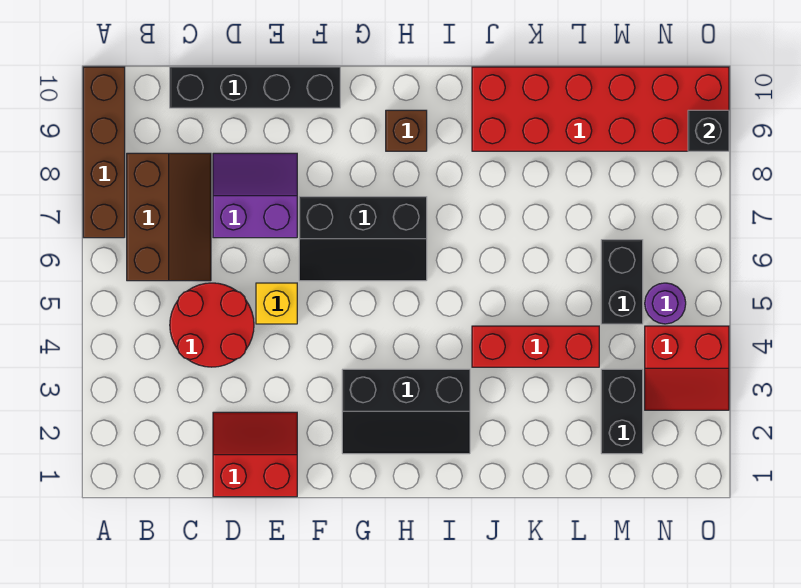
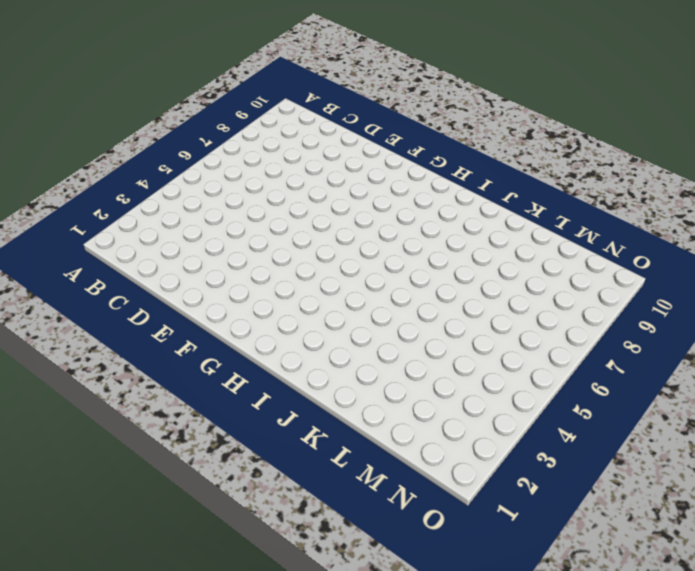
none -> brown 1x4 brick [83,67,125,238]
none -> brown 2x3 slope [127,153,211,281]
none -> red 2x2 round brick [170,283,254,367]

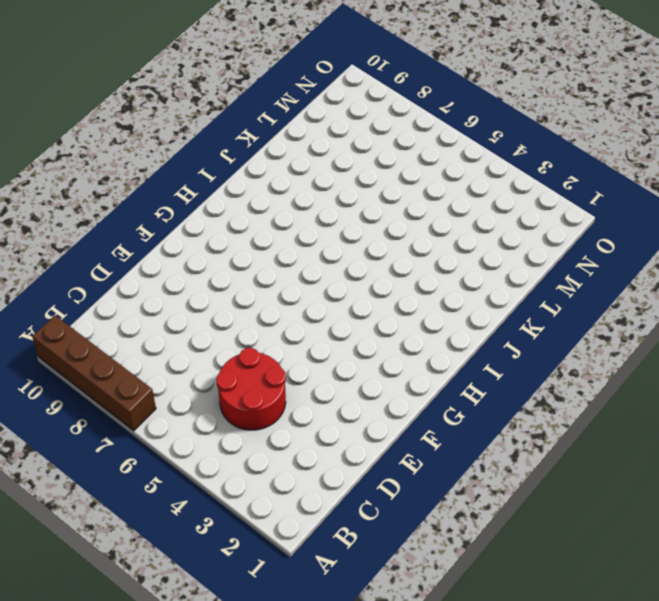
none -> brown 2x3 slope [127,153,211,281]
none -> black 1x4 brick [170,67,340,108]
none -> red 2x2 slope [213,412,297,497]

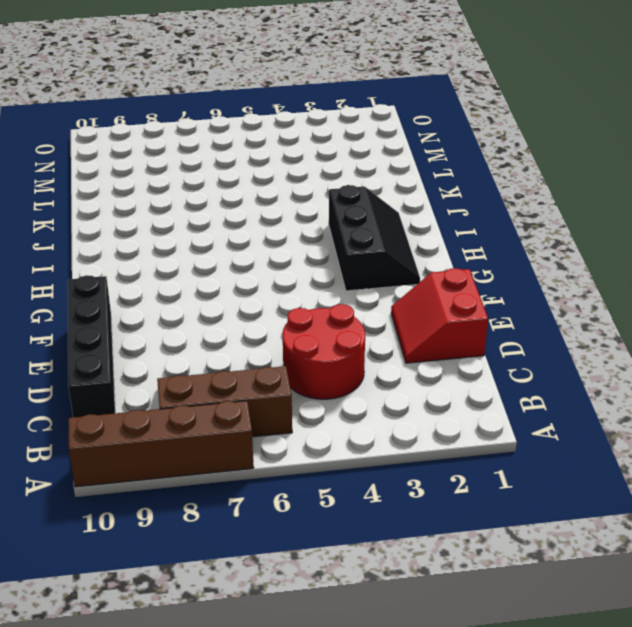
none -> purple 2x2 slope [213,153,297,238]
none -> yellow 1x1 brick [256,283,297,324]
none -> black 2x3 slope [299,197,427,281]

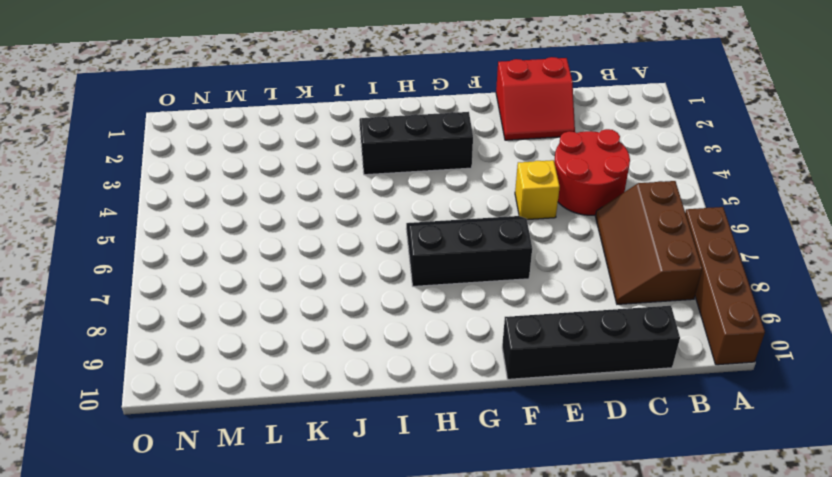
none -> purple 2x2 slope [213,153,297,238]
none -> brown 1x1 brick [386,110,427,151]
none -> red 1x3 brick [472,326,599,367]

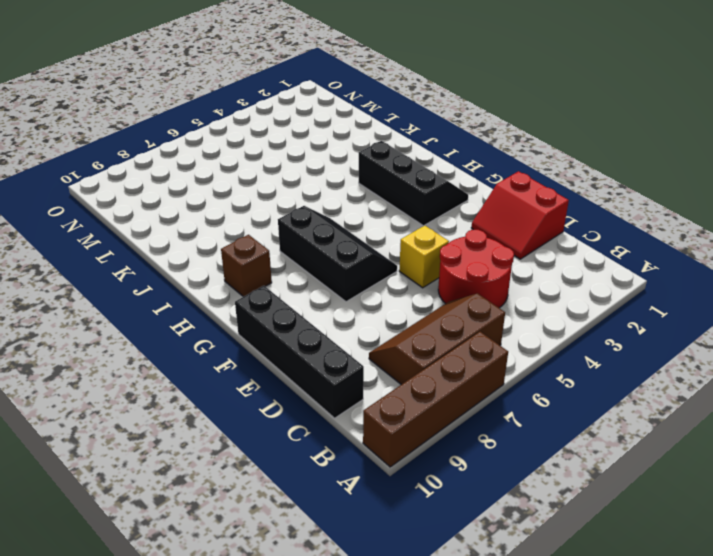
none -> purple 2x2 slope [213,153,297,238]
none -> red 1x3 brick [472,326,599,367]
none -> red 2x6 brick [472,67,729,151]

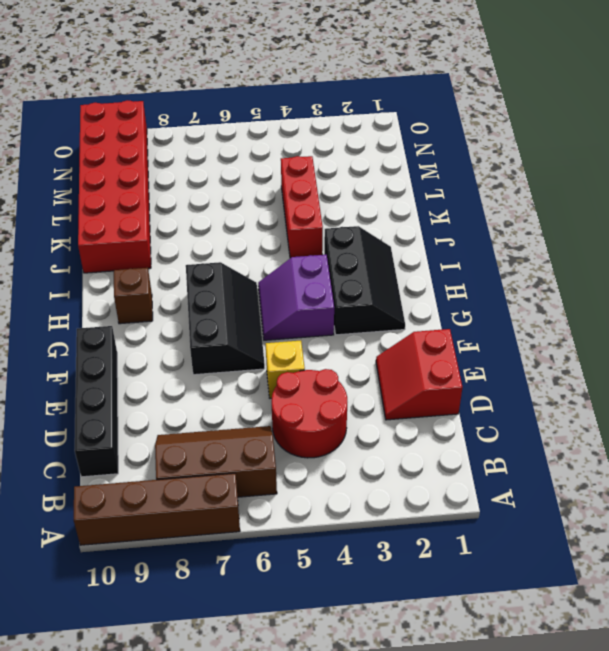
purple 2x2 slope [258,255,334,340] -> purple 2x2 slope moved to [213,153,297,238]
none -> black 1x2 brick [601,369,643,454]
none -> black 1x2 brick [601,240,643,324]
none -> red 2x2 slope [645,326,729,410]

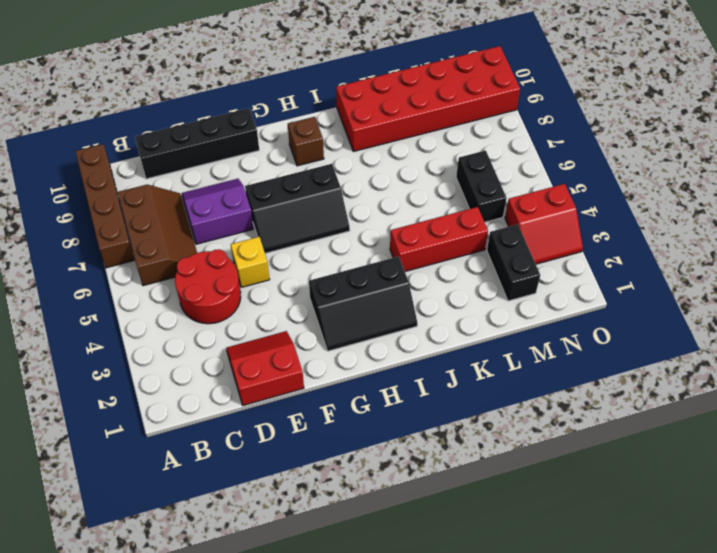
none -> purple 1x1 round brick [645,283,686,324]
none -> black 1x1 brick [688,110,729,151]

